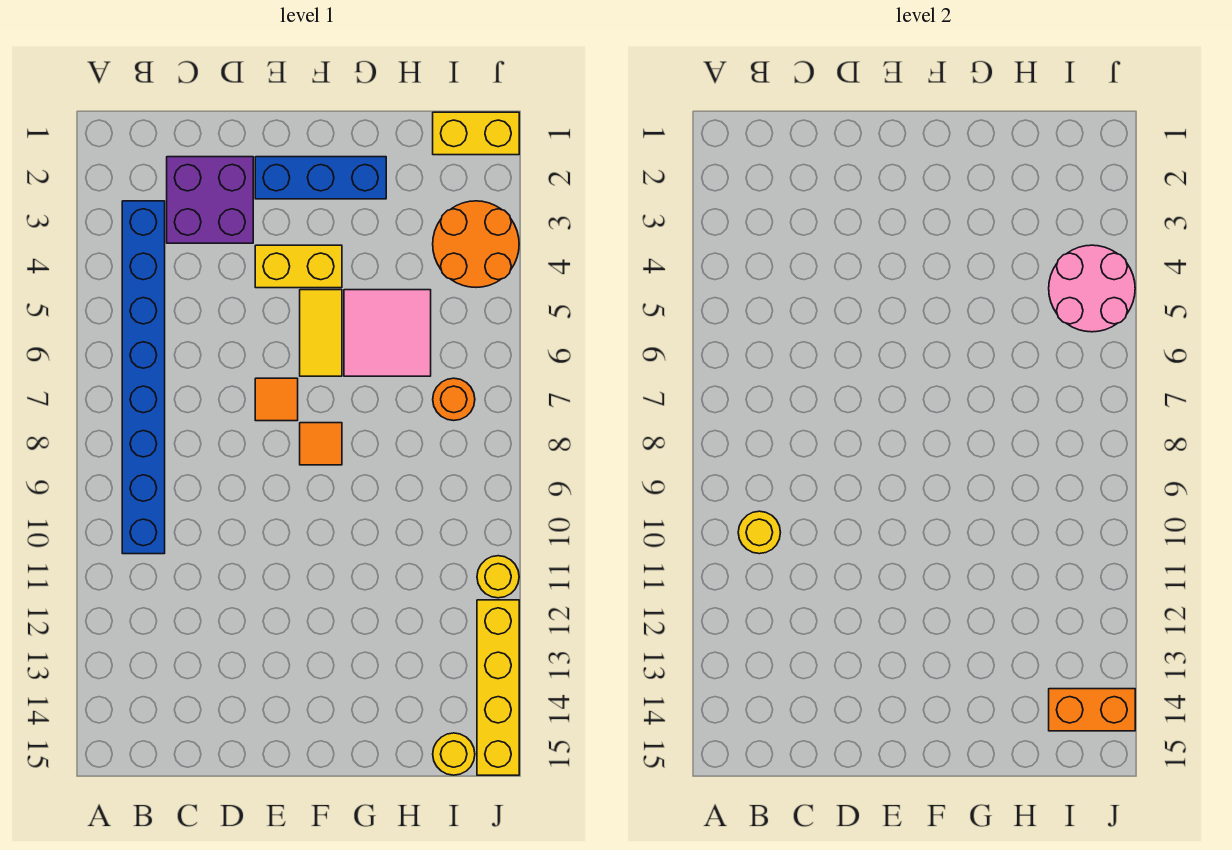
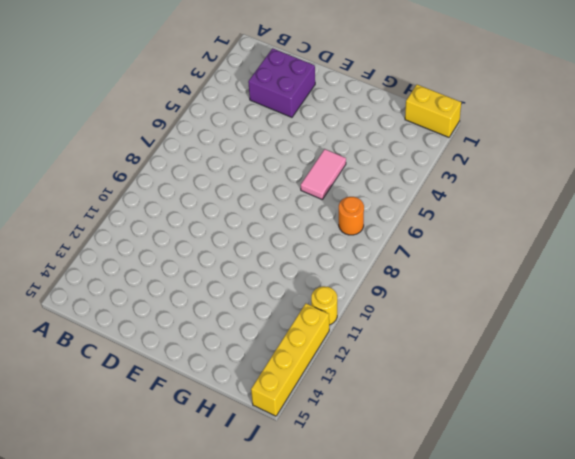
pink 1x2 tile [301,149,346,199] -> pink 2x2 tile [344,290,431,376]
none -> blue 1x8 brick [122,201,165,554]
none -> blue 1x3 brick [255,157,386,199]
none -> yellow 1x2 brick [255,245,342,288]

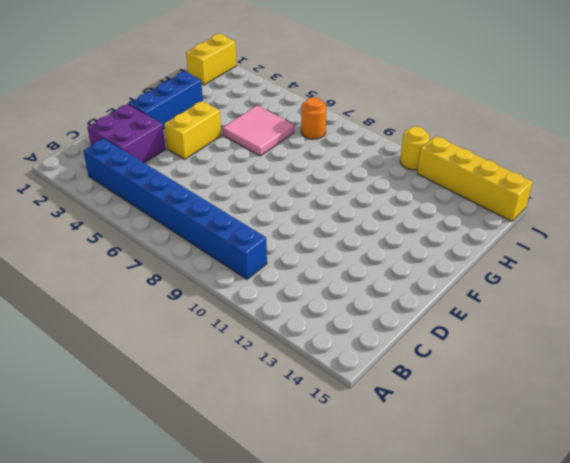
none -> orange 1x1 tile [255,378,298,421]
none -> yellow 1x2 tile [300,290,342,376]
none -> orange 1x1 tile [300,423,342,465]

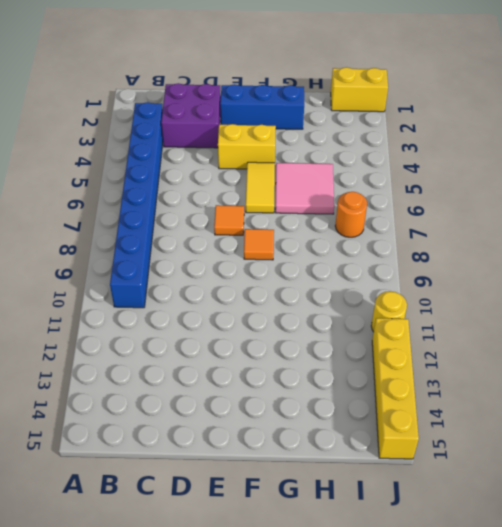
none -> orange 2x2 round brick [433,201,519,287]
none -> yellow 1x1 round brick [433,733,475,775]
none -> yellow 1x1 round brick [738,511,780,554]

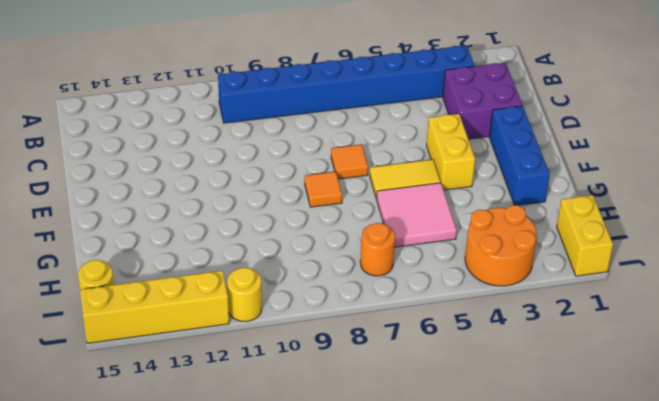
none -> yellow 1x1 round brick [738,511,780,554]
none -> pink 2x2 round brick [1049,245,1135,332]
none -> orange 1x2 brick [1049,689,1135,731]

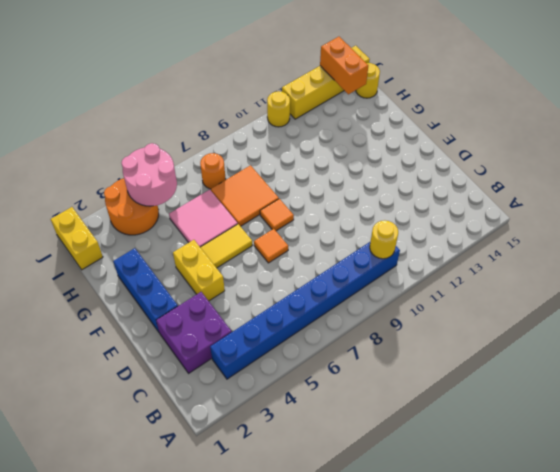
orange 2x2 tile [211,165,279,226] -> none

